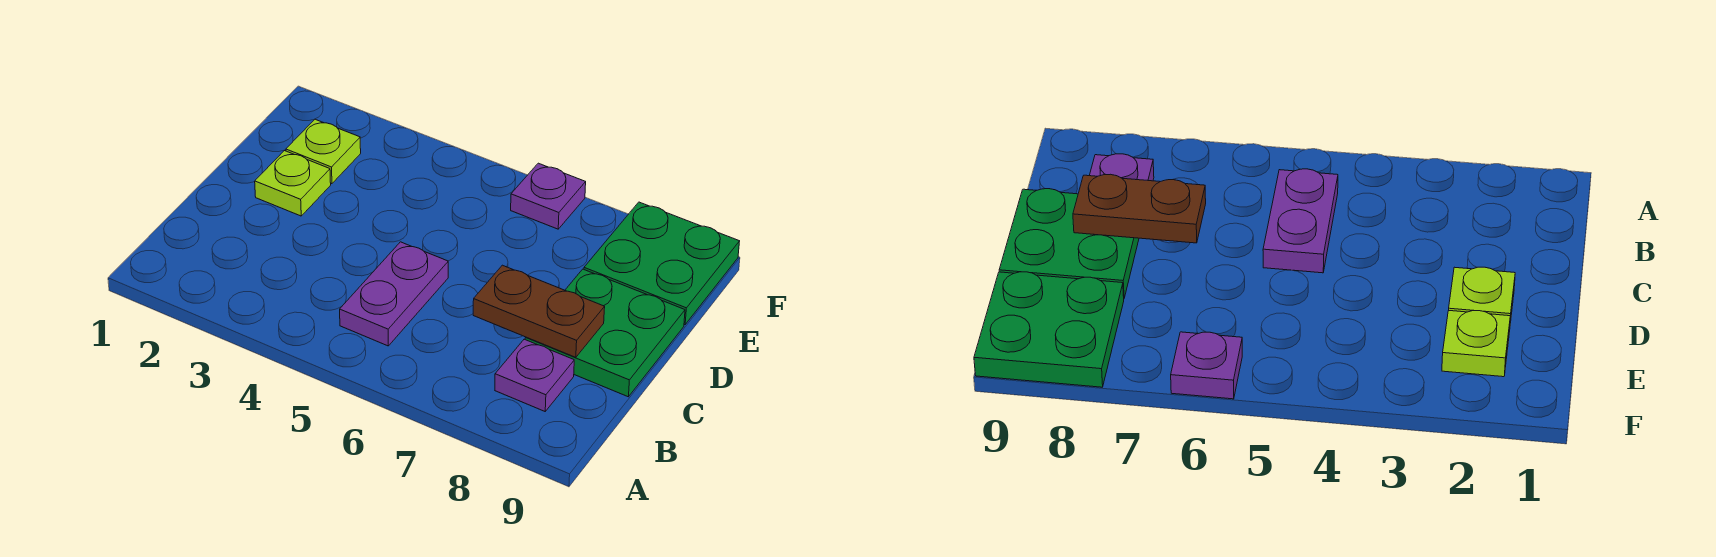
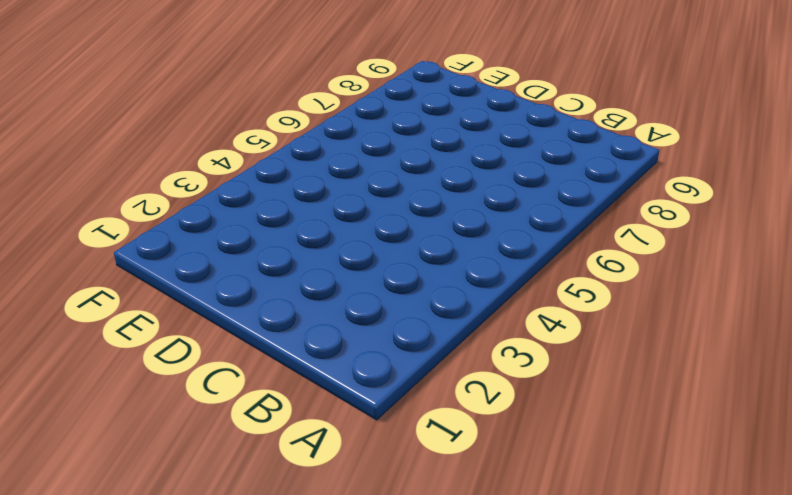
none -> purple 1x2 plate [340,242,448,346]
none -> purple 1x1 plate [495,339,574,411]

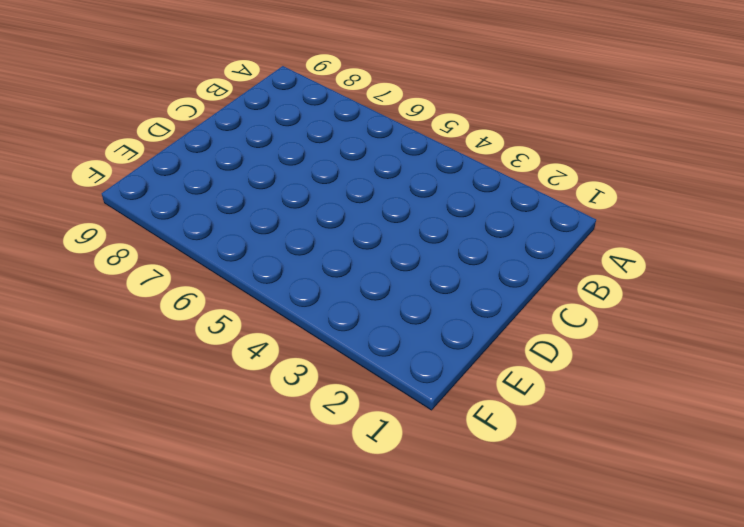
none -> purple 1x2 plate [340,242,448,346]
none -> purple 1x1 plate [495,339,574,411]

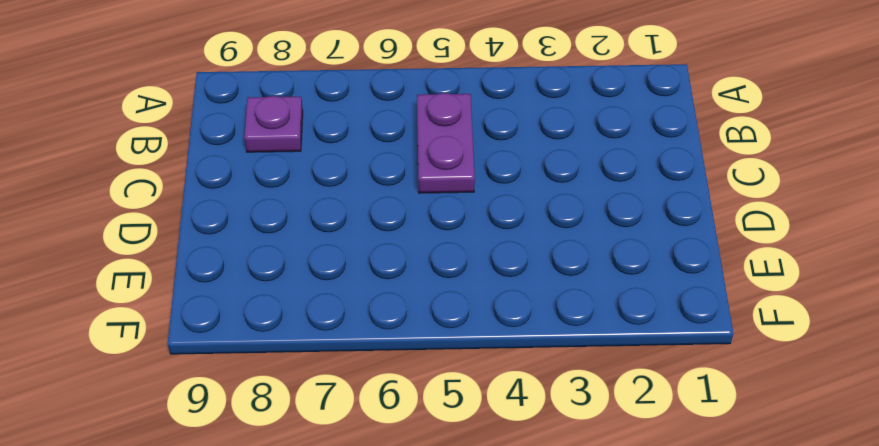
none -> green 2x2 plate [525,269,685,397]
none -> lime 1x1 plate [255,151,331,216]

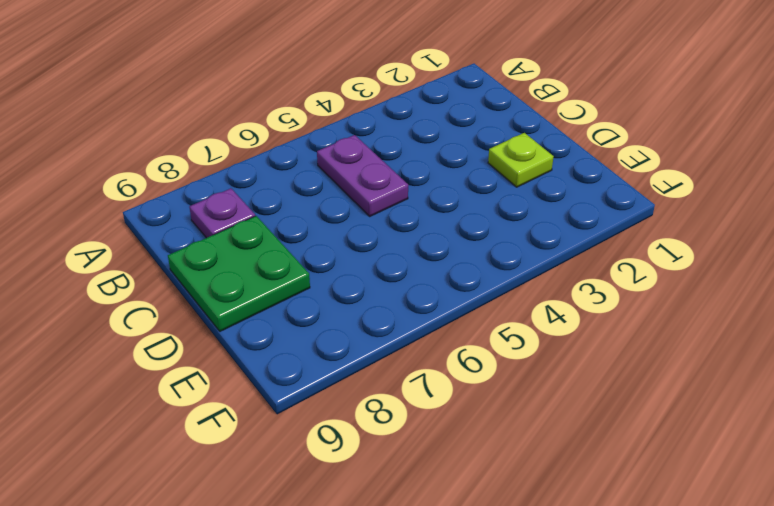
none -> lime 1x1 plate [286,119,361,184]
none -> green 2x2 plate [584,202,740,325]

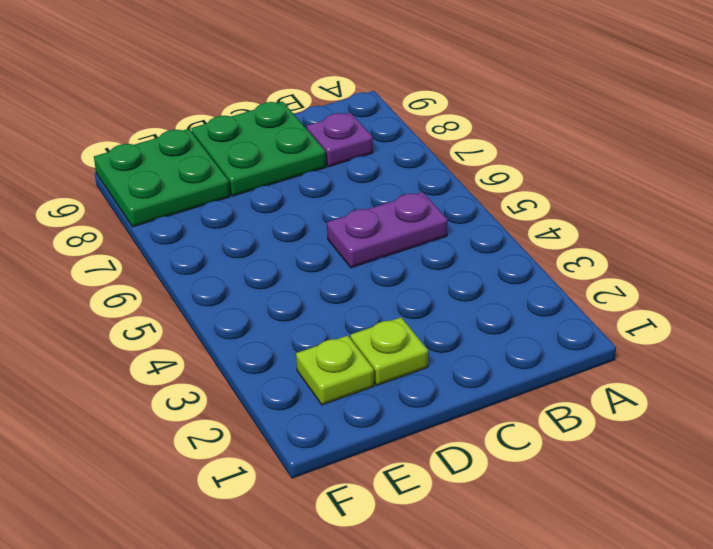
none -> purple 1x1 plate [511,163,586,229]
none -> brown 1x2 plate [473,265,605,357]

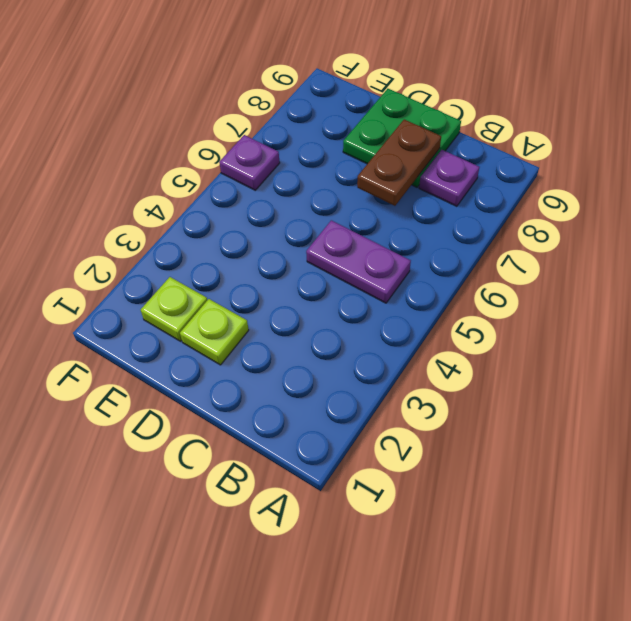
none -> green 2x2 plate [584,202,740,325]

